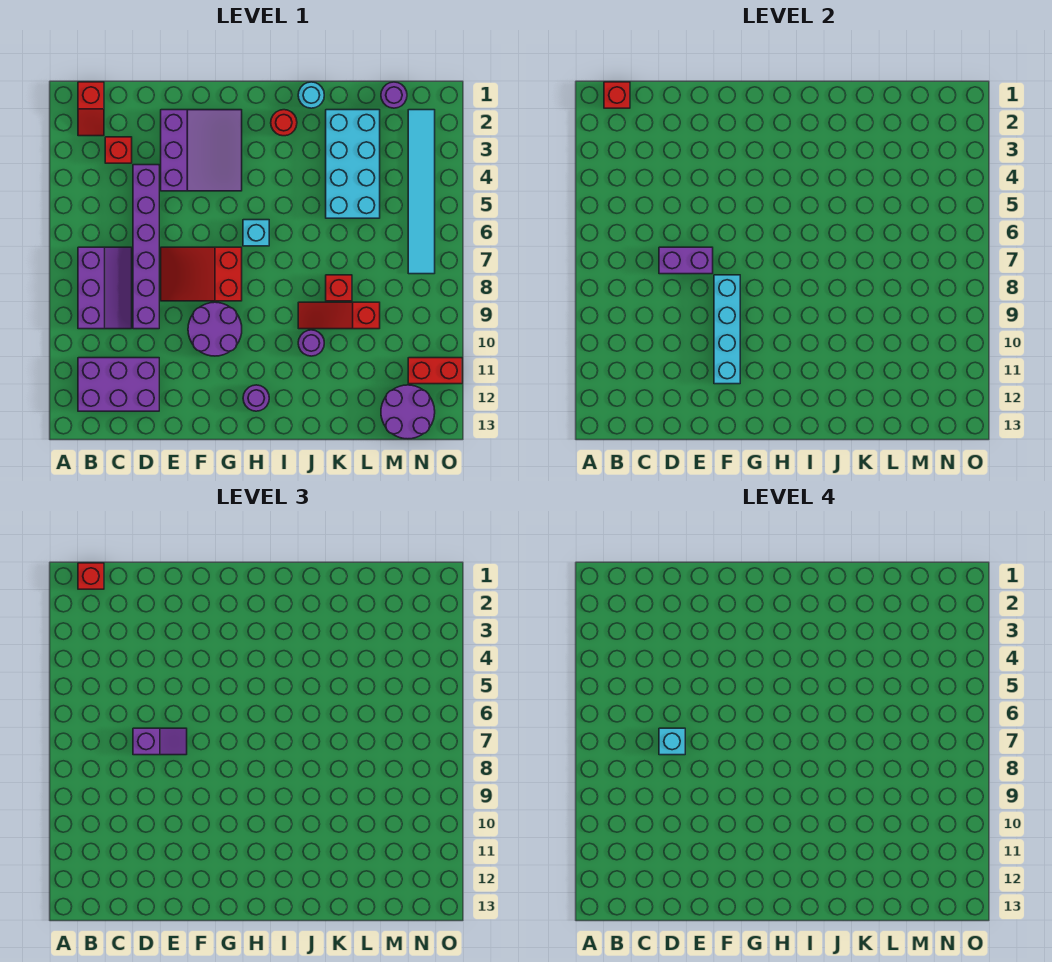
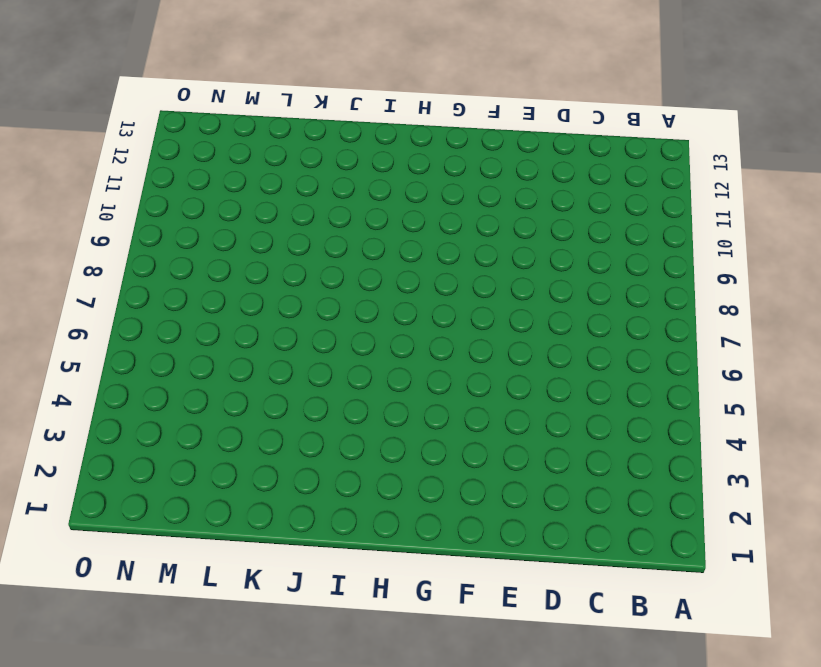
none -> red 1x2 slope [78,82,104,136]
none -> purple 2x3 slope [78,247,132,329]
none -> purple 2x3 brick [78,358,159,411]

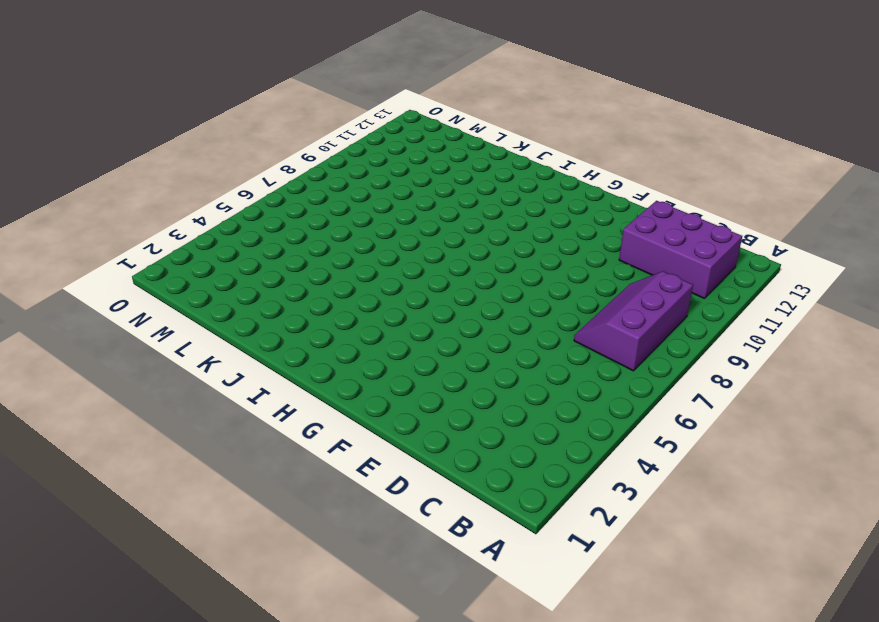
none -> red 1x2 slope [78,82,104,136]
none -> red 1x1 brick [105,137,132,163]
none -> purple 1x6 brick [133,165,159,329]

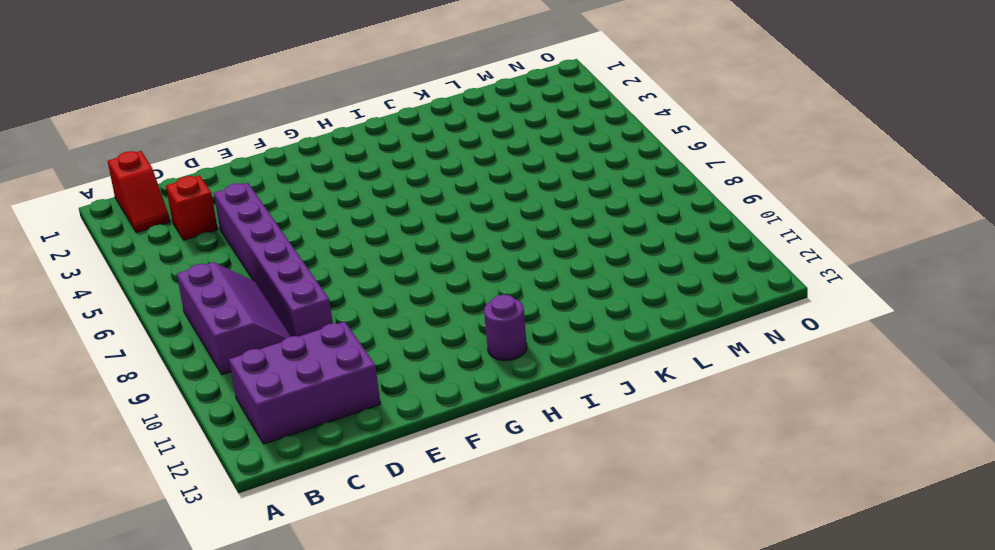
none -> purple 3x3 slope [161,110,242,191]
none -> red 2x3 slope [161,247,242,301]
none -> purple 2x2 round brick [188,302,242,356]

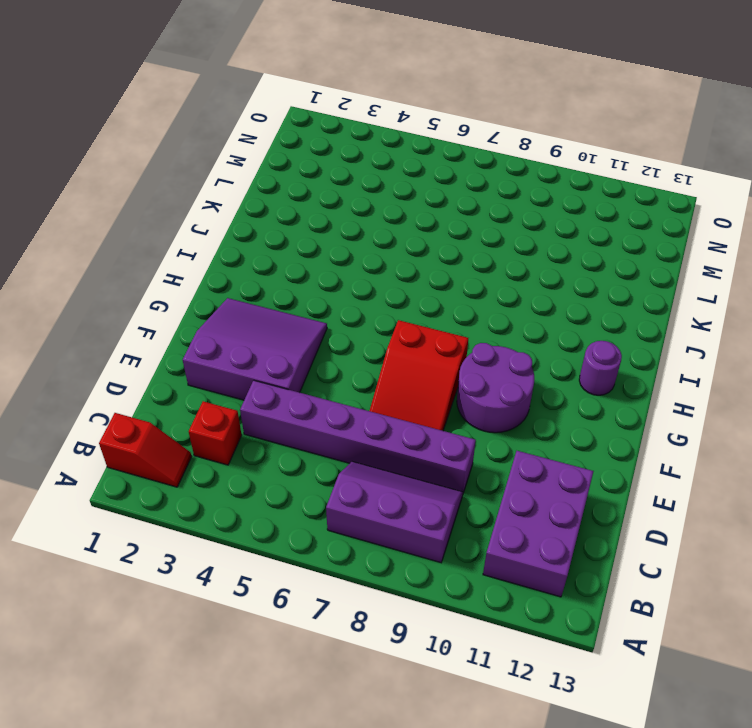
none -> cyan 1x1 brick [243,220,269,246]
none -> red 1x1 round brick [271,110,297,136]
none -> cyan 1x1 round brick [298,82,324,108]

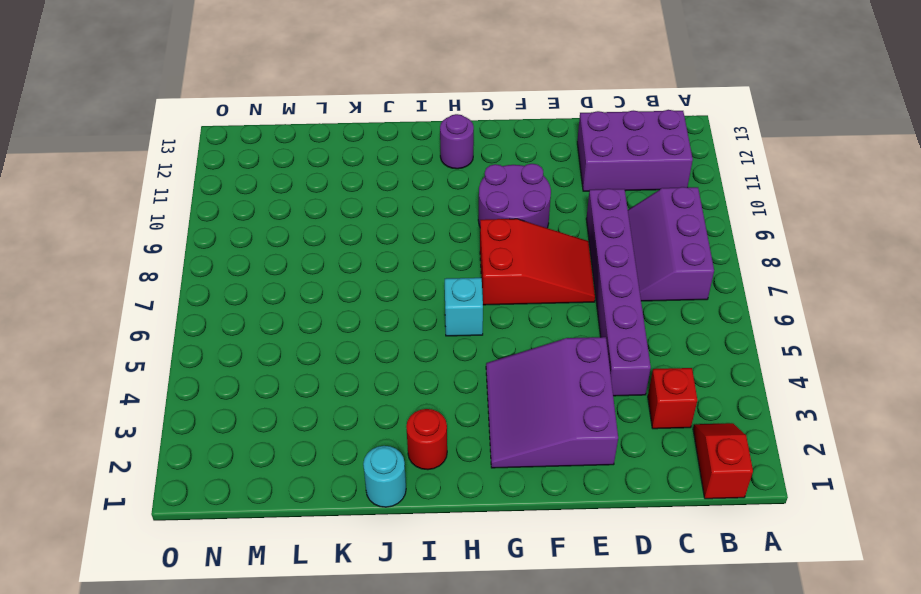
none -> red 1x3 slope [298,302,380,329]
none -> purple 1x1 round brick [298,330,324,356]
none -> cyan 2x4 brick [326,110,380,218]

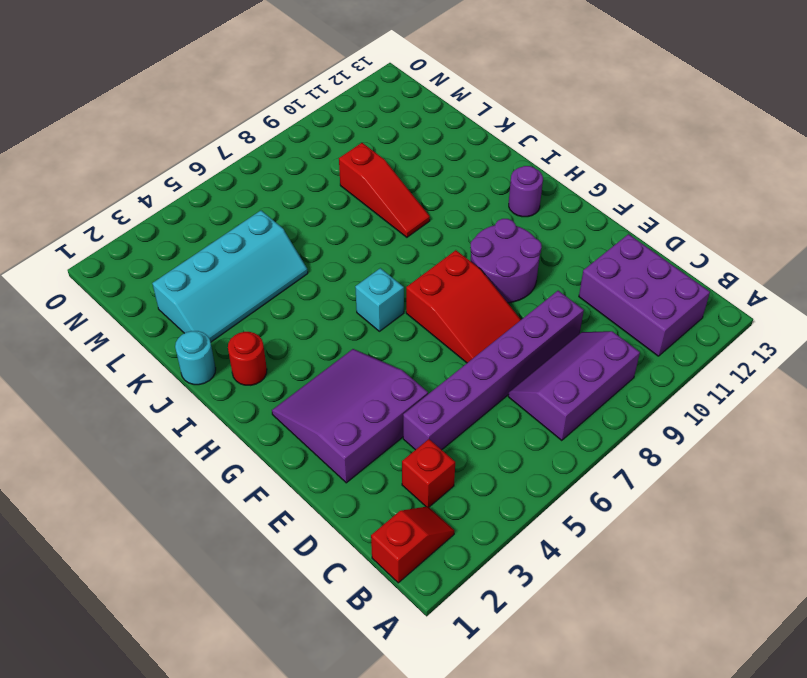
cyan 2x4 slope [152,211,308,342] -> cyan 2x4 brick [326,110,380,218]
none -> purple 1x1 round brick [298,330,324,356]
none -> red 1x1 brick [326,275,352,301]
none -> purple 1x1 round brick [381,82,407,108]

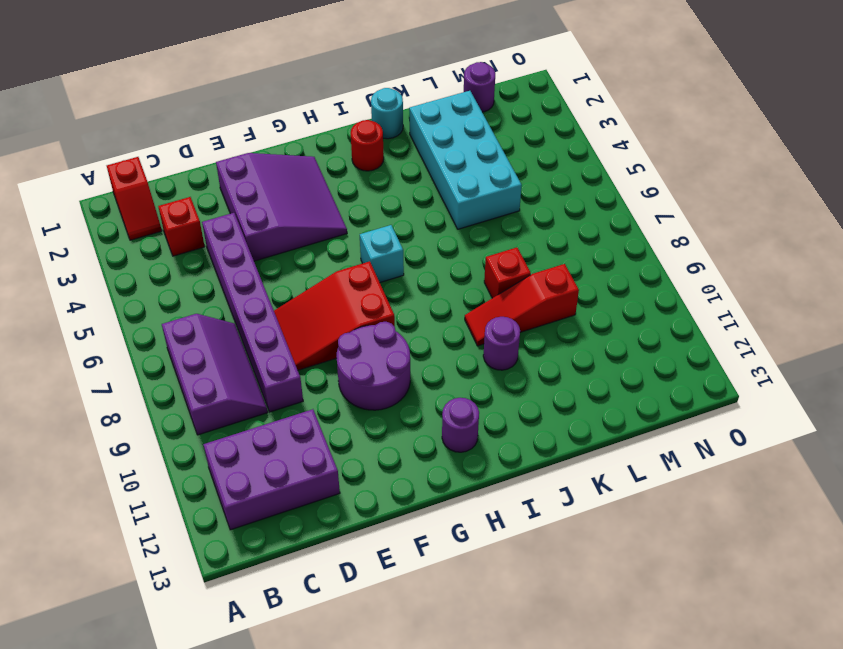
none -> purple 2x2 round brick [381,385,435,439]
none -> cyan 1x6 tile [408,110,435,274]
none -> red 1x2 brick [408,358,462,384]

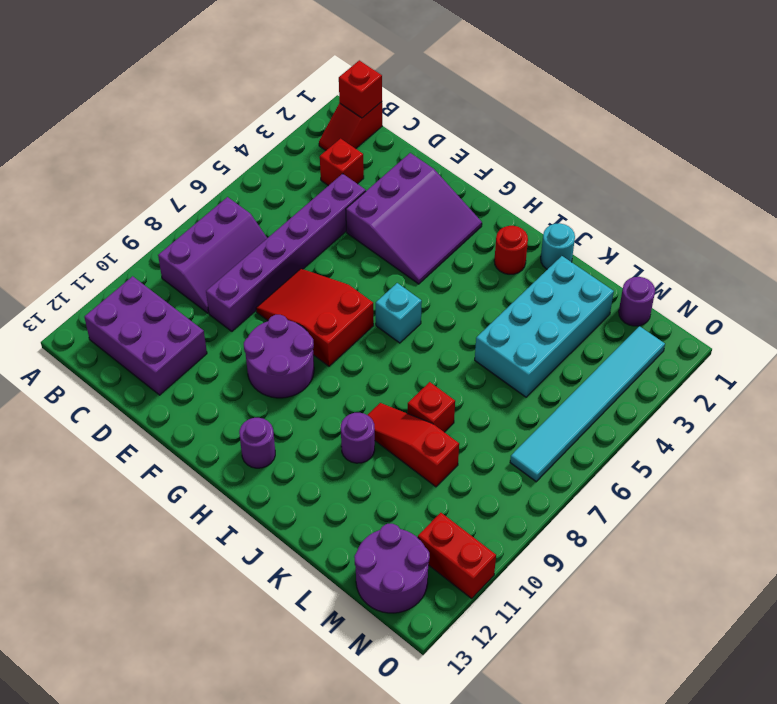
none -> purple 1x2 brick [659,247,713,274]
none -> cyan 1x4 brick [714,275,740,384]
none -> red 1x1 brick [78,563,104,589]

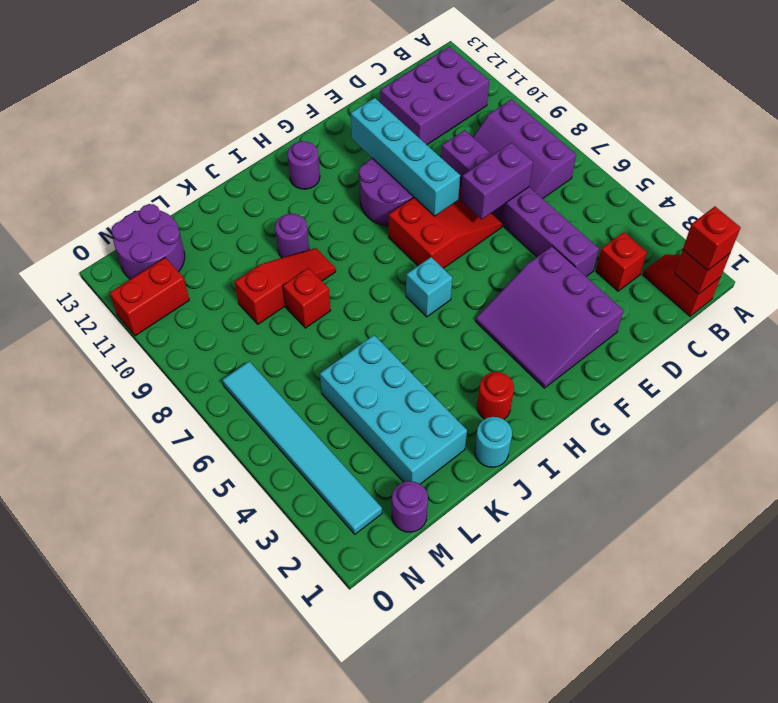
none -> purple 1x2 slope [133,728,187,755]
none -> cyan 1x1 brick [659,728,685,755]

